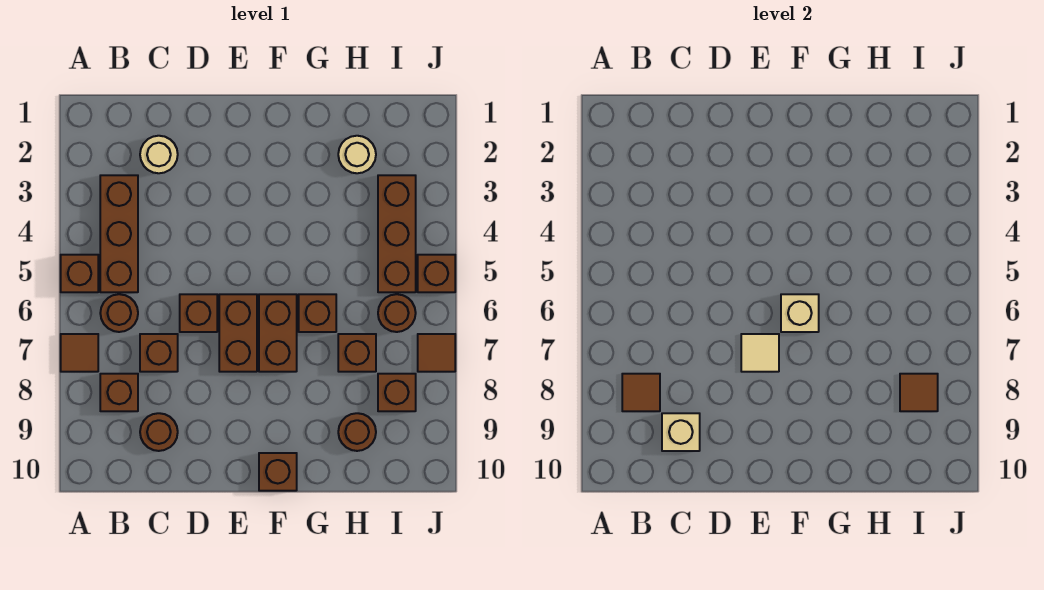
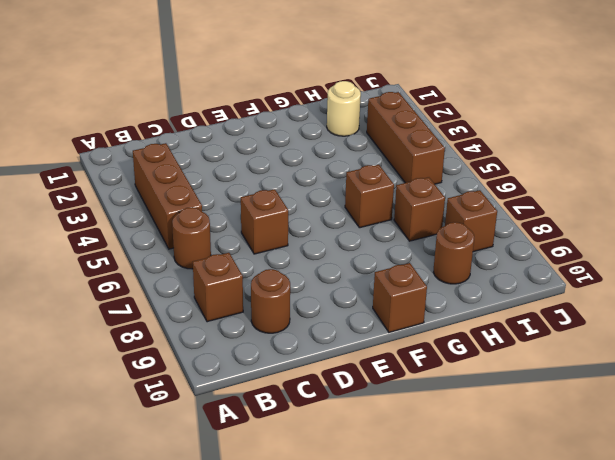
none -> brown 1x1 brick [61,255,98,292]
none -> brown 1x1 tile [61,334,98,372]
none -> tan 1x1 round brick [140,136,178,173]

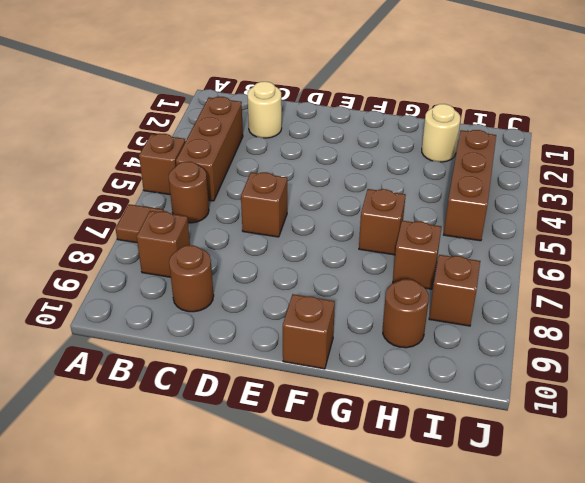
none -> brown 1x1 brick [140,334,178,372]
none -> brown 1x2 brick [219,294,257,372]
none -> brown 1x2 brick [259,294,297,372]

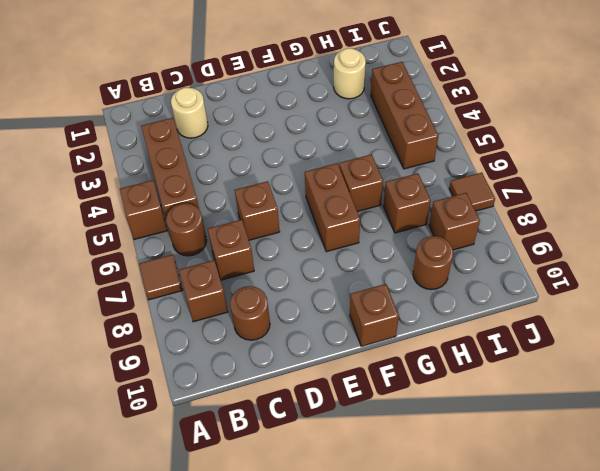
none -> brown 1x2 brick [219,294,257,372]
none -> brown 1x1 round brick [378,294,416,332]
none -> brown 1x1 brick [418,255,455,292]

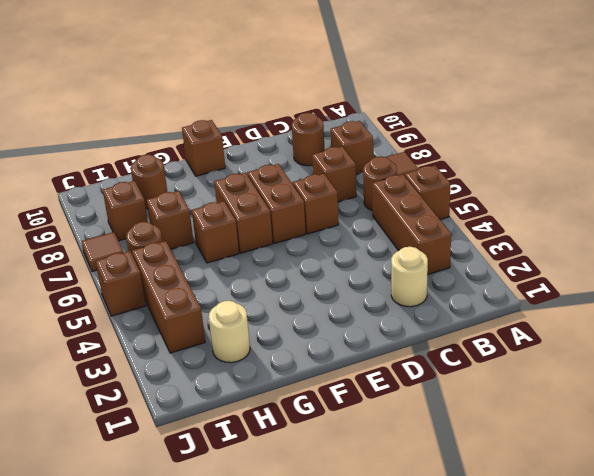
none -> brown 1x1 tile [622,374,660,411]
none -> tan 1x1 brick [662,413,700,451]
none -> tan 1x1 tile [741,334,779,372]

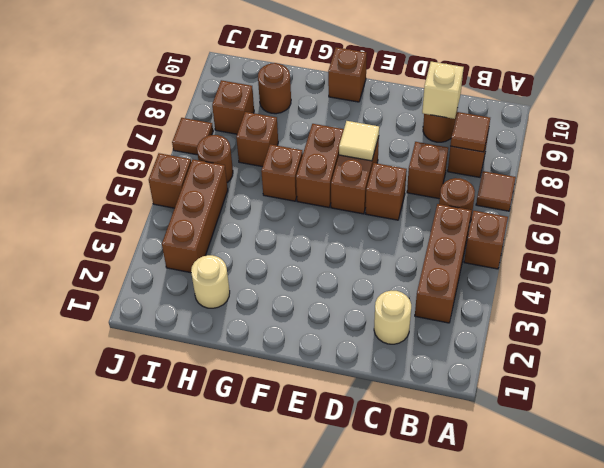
none -> tan 1x1 brick [781,294,819,332]
none -> brown 1x1 tile [900,374,938,411]

